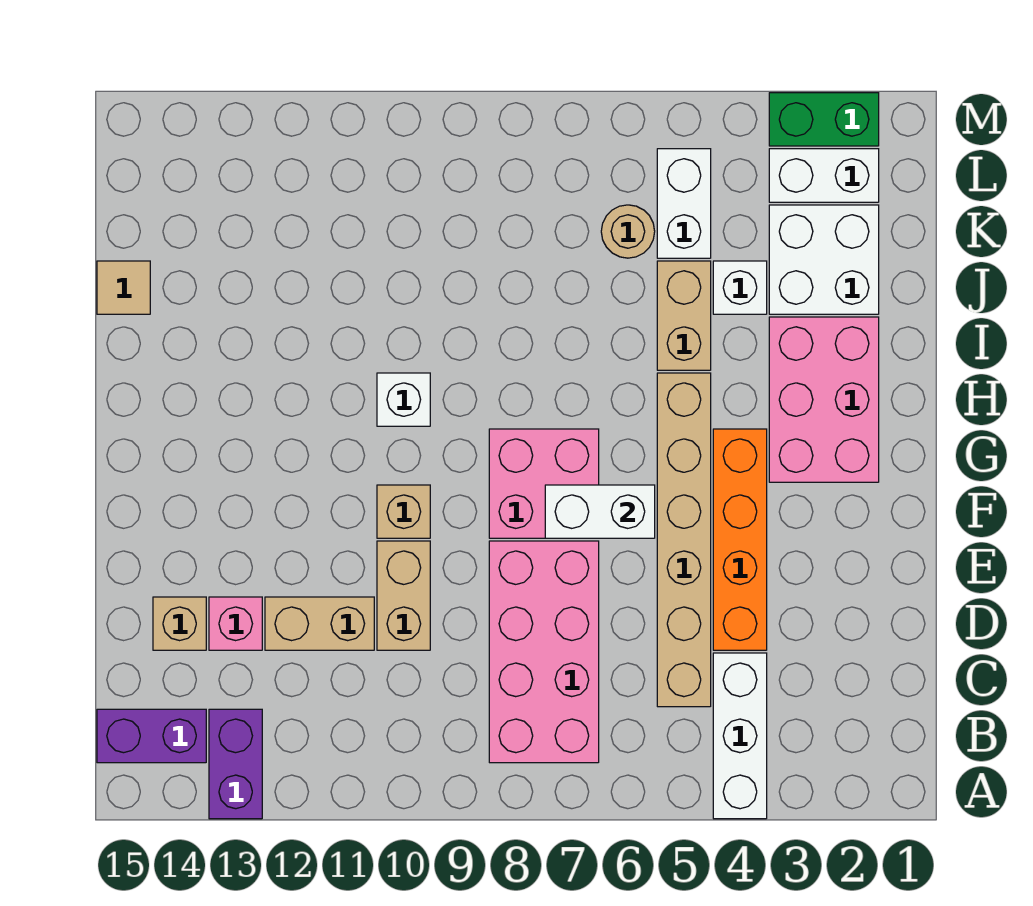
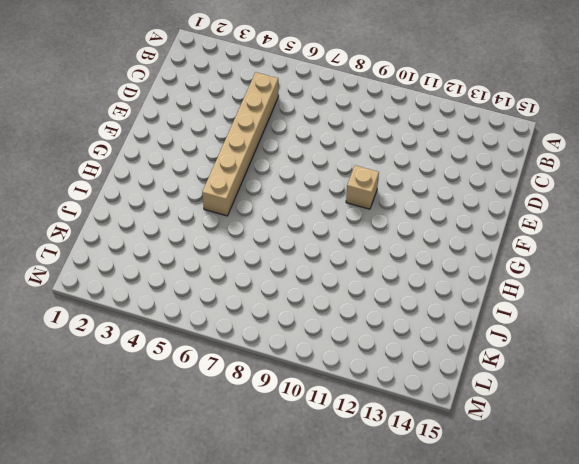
none -> white 1x3 brick [713,653,767,819]
none -> purple 1x2 brick [209,709,262,819]
none -> pink 2x4 brick [489,541,599,763]

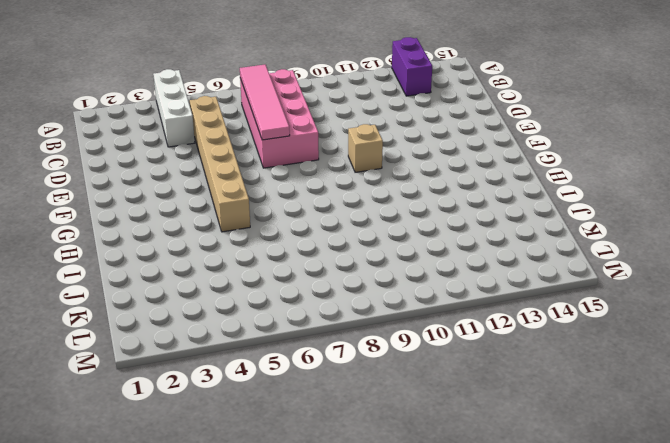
pink 1x4 tile [240,65,290,140] -> none
none -> purple 1x2 brick [97,709,206,763]
none -> orange 1x4 brick [713,429,767,650]
none -> tan 1x2 brick [377,541,430,650]

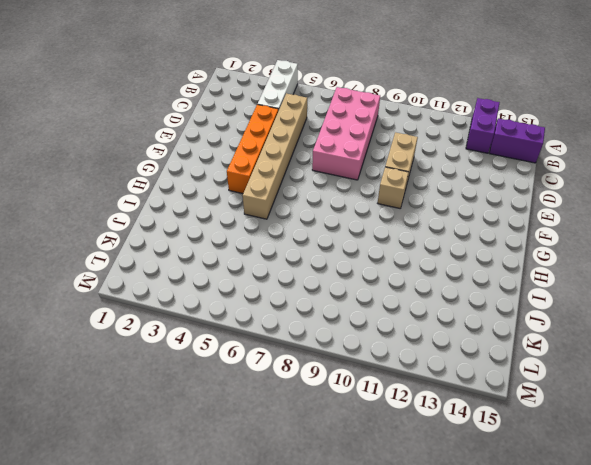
none -> tan 1x2 brick [265,597,374,650]
none -> pink 1x1 brick [209,597,262,650]
none -> tan 1x1 brick [153,597,206,650]

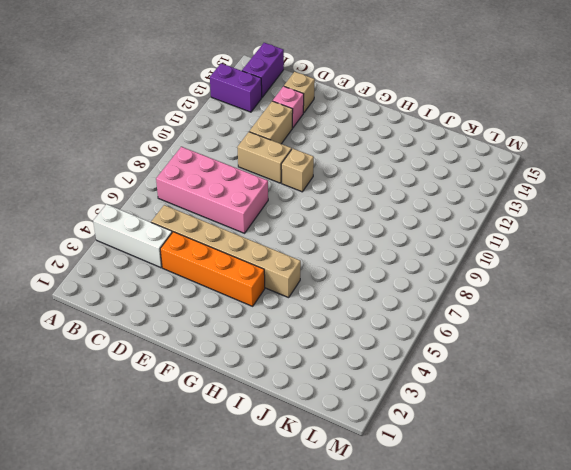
none -> pink 2x2 brick [489,429,599,538]
none -> pink 2x3 brick [769,317,879,482]
none -> white 1x1 brick [377,373,430,426]

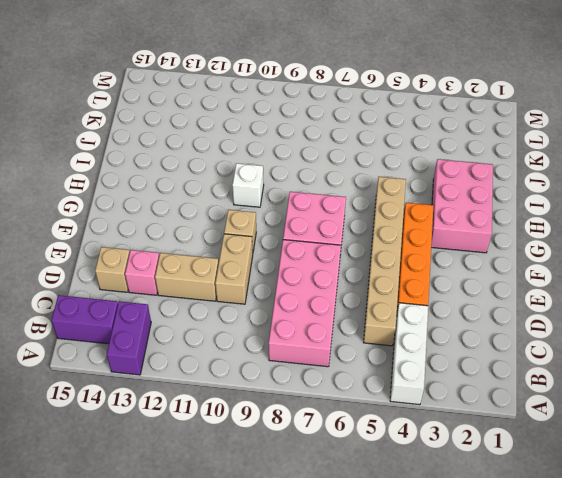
none -> tan 1x2 brick [657,261,711,370]
none -> white 2x2 brick [769,205,879,314]
none -> white 1x1 brick [713,261,767,314]

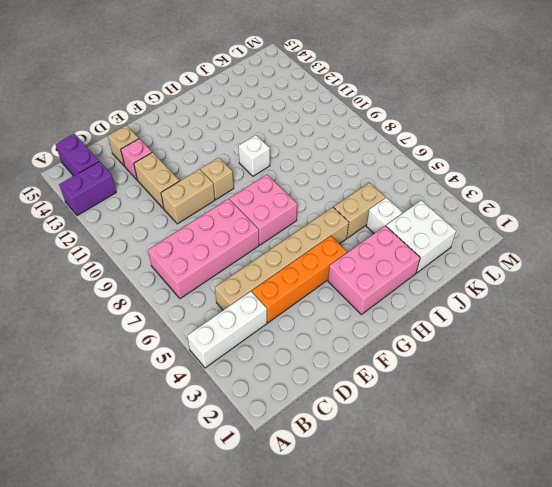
none -> tan 1x1 tile [97,261,150,314]
none -> white 1x2 brick [657,149,711,258]
none -> tan 1x1 round brick [601,205,655,258]

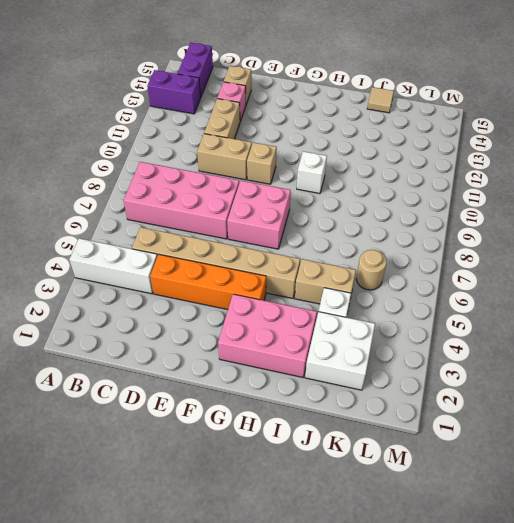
none -> white 1x2 brick [657,149,711,258]
none -> white 1x2 brick [769,149,879,202]
none -> green 1x2 brick [769,93,879,146]

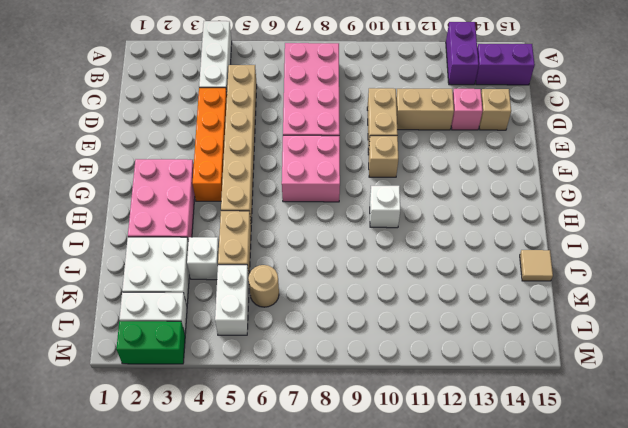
none -> white 1x2 brick [545,485,655,538]

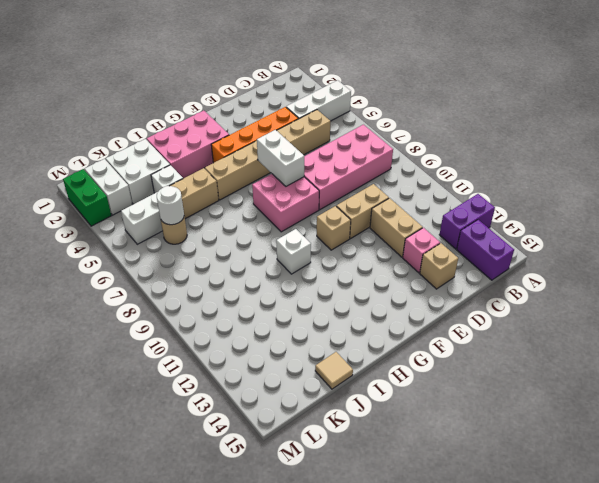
white 1x1 round brick [157,186,184,225] -> none

